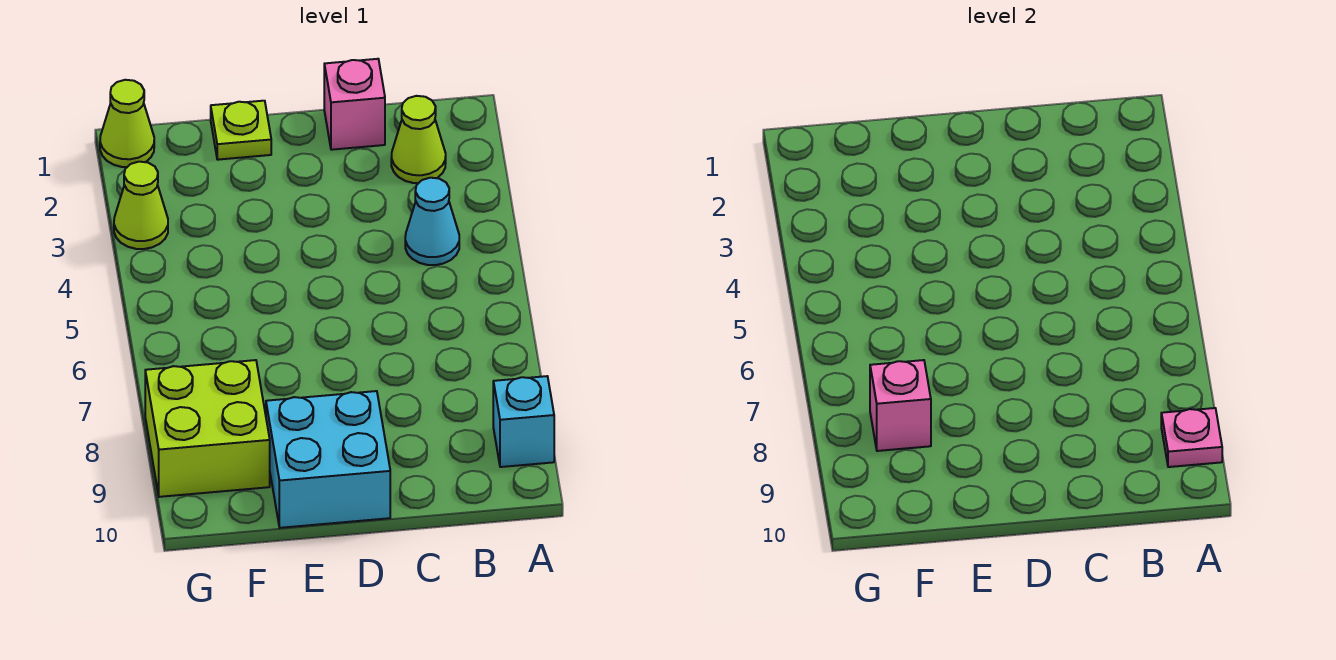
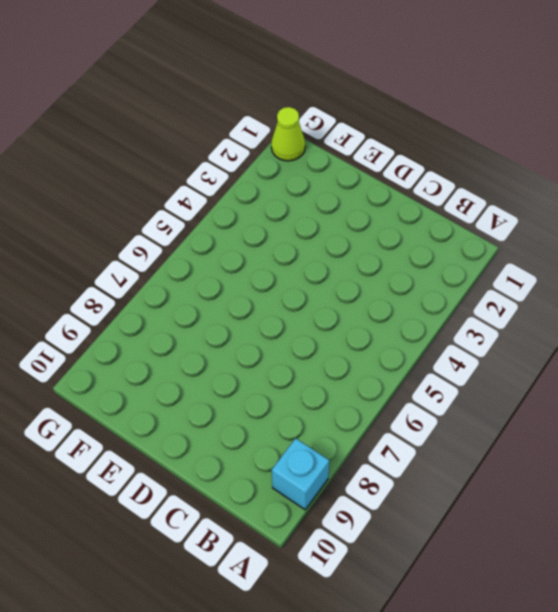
none -> lime 1x1 cone [391,96,446,183]
none -> cyan 1x1 cone [405,178,459,265]

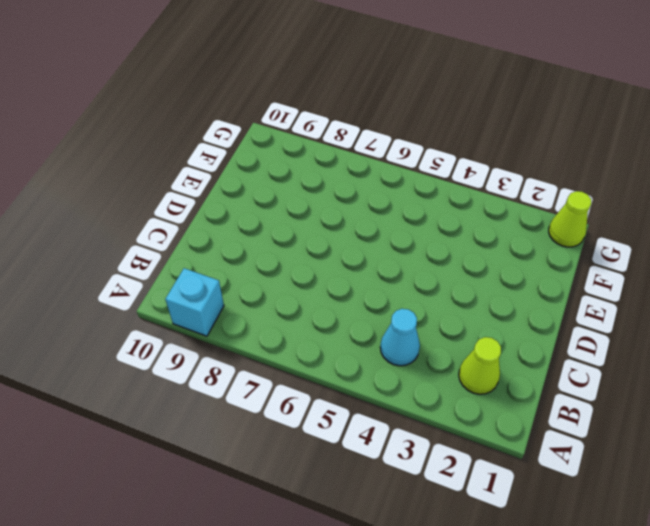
none -> pink 1x1 brick [324,59,385,150]
none -> cyan 2x2 brick [266,391,390,528]

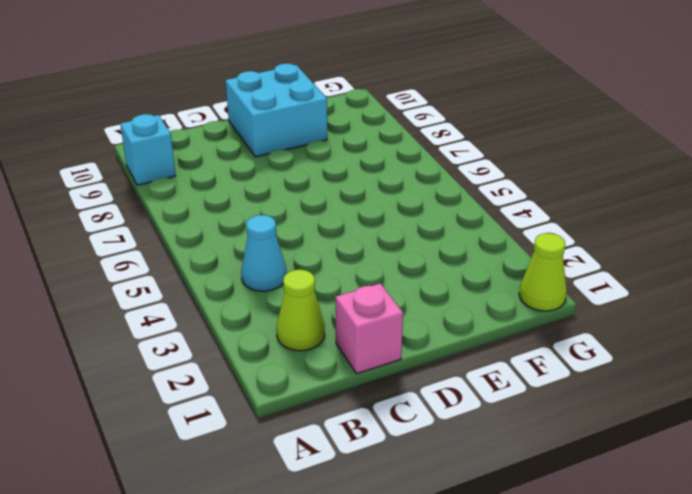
none -> lime 1x1 plate [211,101,271,160]
none -> lime 2x2 brick [145,360,270,497]

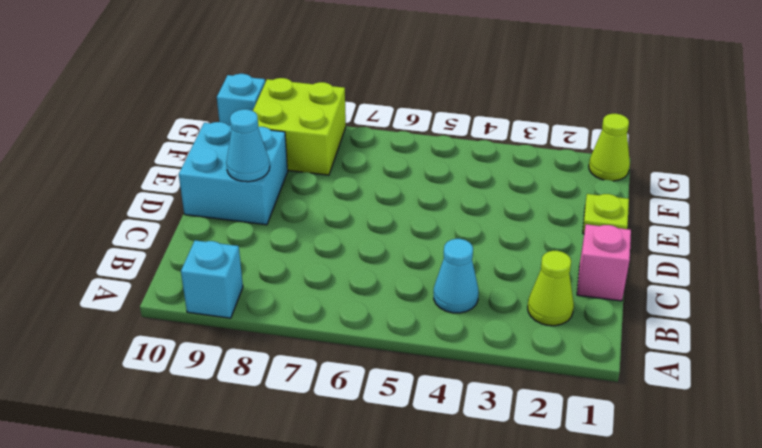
cyan 1x1 cone [226,109,270,182] -> none
cyan 1x1 brick [217,74,265,126] -> none
none -> lime 1x1 cone [114,162,168,249]
none -> pink 1x1 plate [1161,408,1222,467]

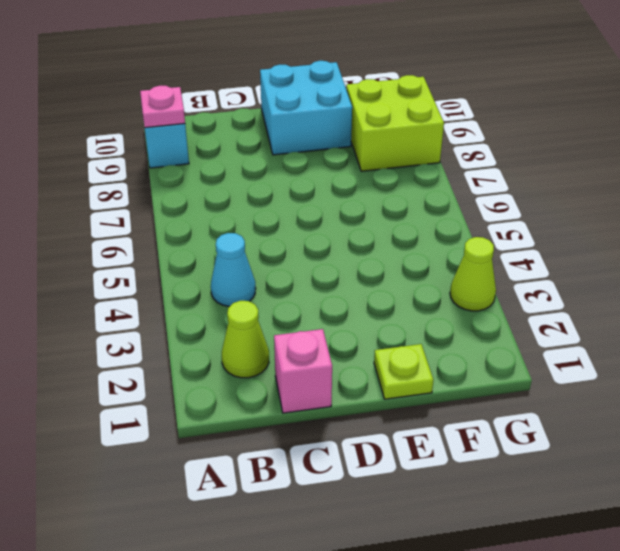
none -> lime 1x1 cone [100,80,154,167]
none -> pink 1x1 brick [870,360,931,451]

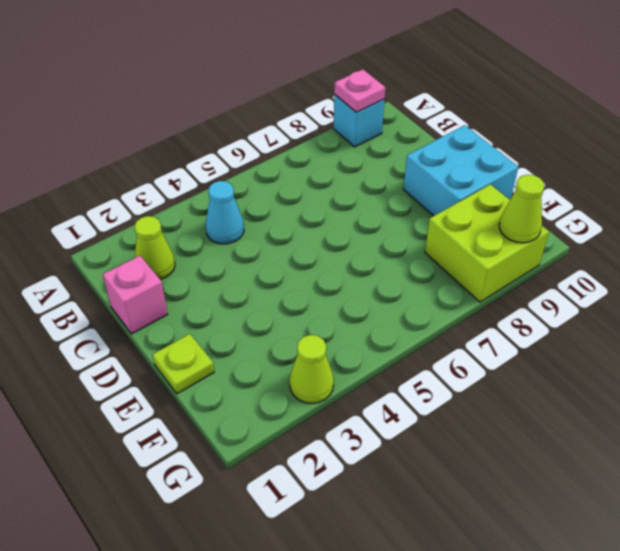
lime 1x1 cone [499,175,544,243] -> lime 1x1 cone moved to [100,80,154,167]
none -> pink 1x1 brick [870,360,931,451]

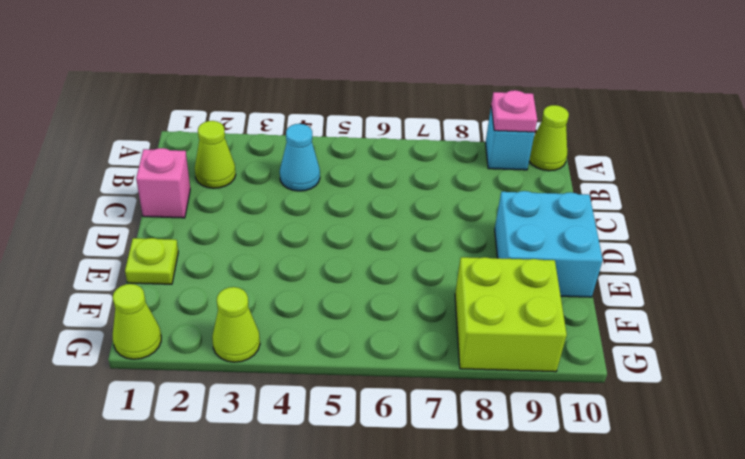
lime 1x1 cone [529,105,569,171] -> none
none -> pink 1x1 brick [870,360,931,451]

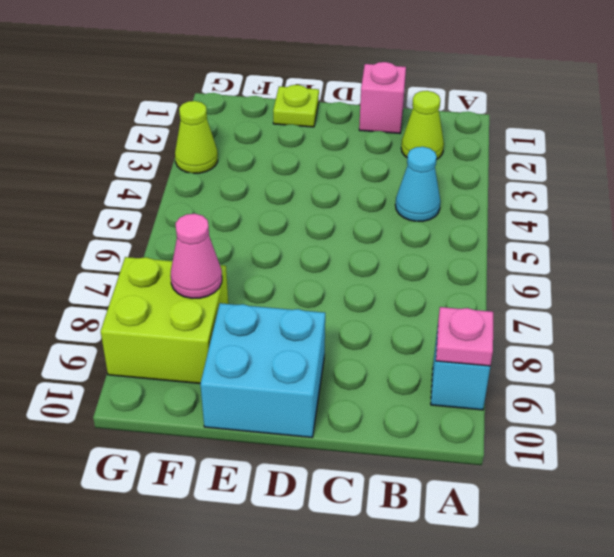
pink 1x1 cone [170,214,222,299] -> pink 1x1 brick [870,360,931,451]
none -> lime 1x1 cone [100,80,154,167]

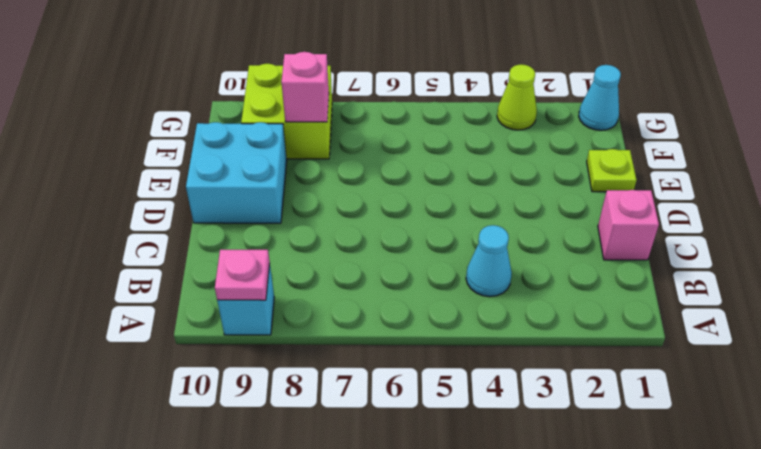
cyan 1x1 cone [579,65,621,130] -> lime 1x1 cone [100,80,154,167]
none -> lime 1x1 cone [391,96,446,183]

